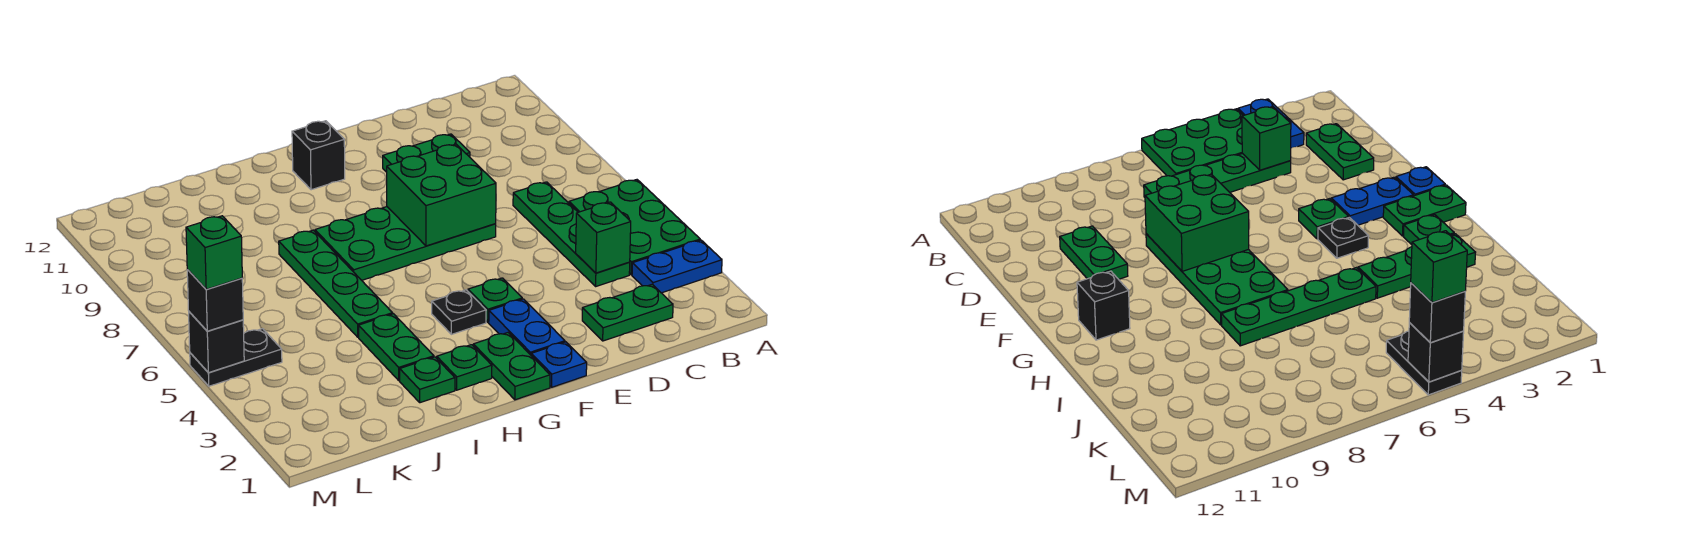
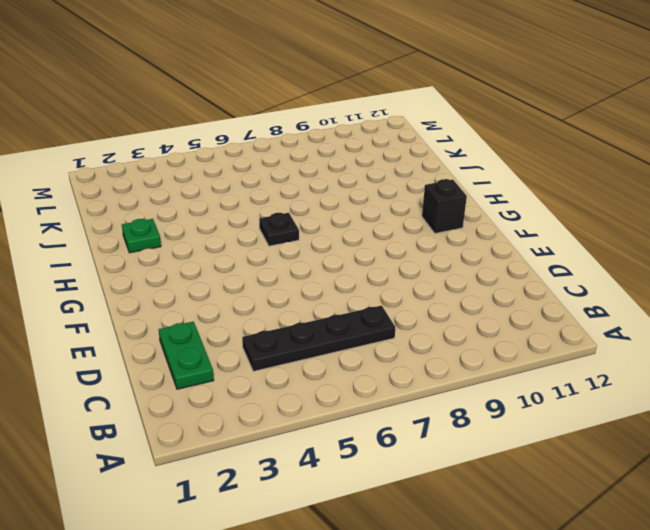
black 1x4 plate [242,305,396,371] -> green 1x4 plate [513,182,630,286]
black 1x1 plate [259,213,299,246] -> black 1x1 plate moved to [432,290,486,334]
none -> blue 1x2 plate [632,240,722,293]
none -> green 2x3 plate [569,180,700,275]
none -> green 1x2 plate [383,134,470,172]

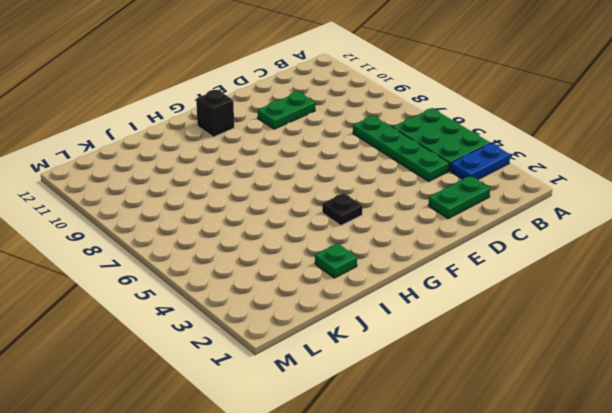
none -> green 2x4 plate [315,207,496,280]
none -> blue 1x1 plate [531,342,587,387]
none -> blue 1x2 plate [489,299,565,355]

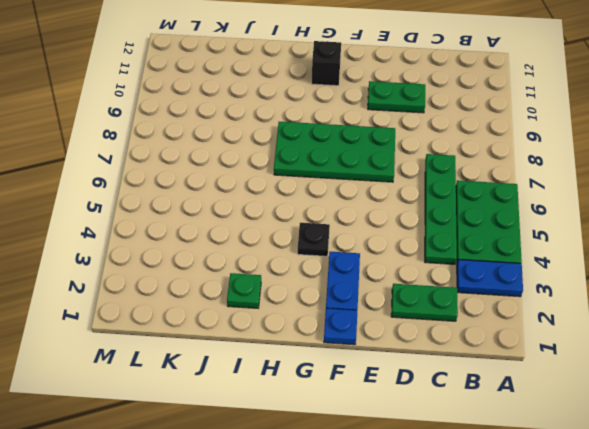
none -> green 1x1 plate [468,278,522,322]
none -> green 1x2 plate [473,333,550,400]
none -> green 1x1 plate [437,345,492,390]

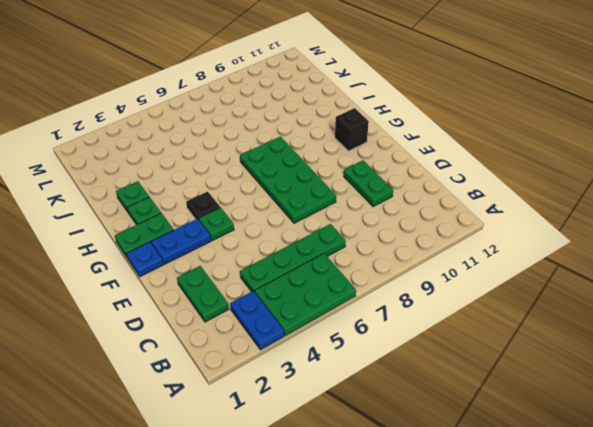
none -> green 1x2 plate [359,314,434,381]
none -> green 1x4 plate [279,230,393,337]
none -> black 1x2 plate [190,329,282,386]

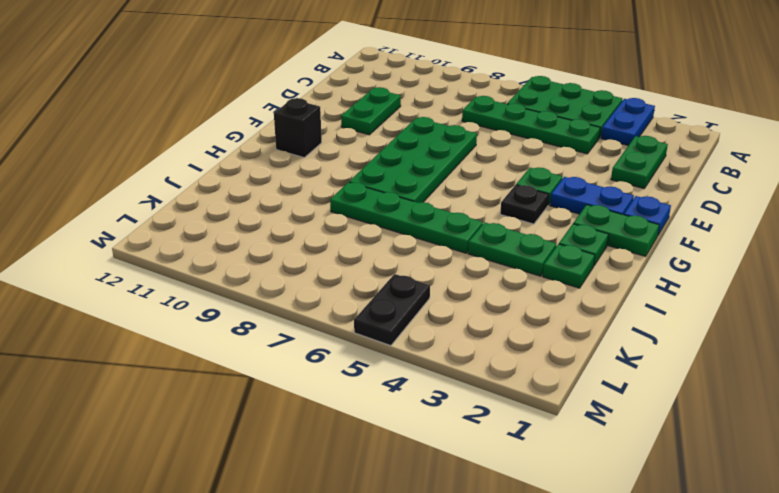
none -> green 1x1 brick [576,202,631,273]
none -> green 2x2 brick [387,144,496,246]
none -> black 1x1 brick [189,312,244,373]

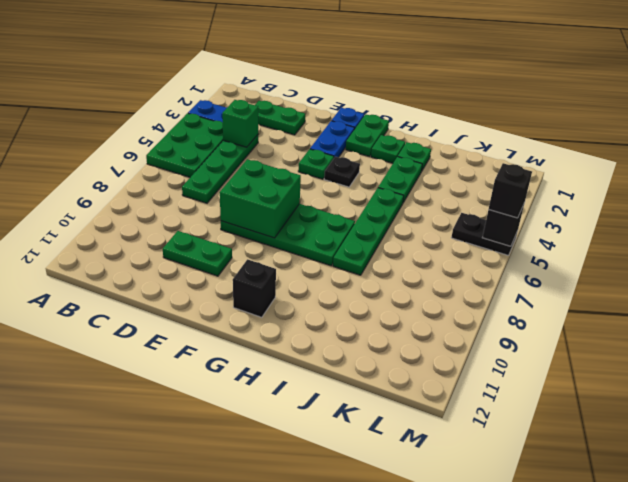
none -> green 1x1 brick [186,216,242,289]

